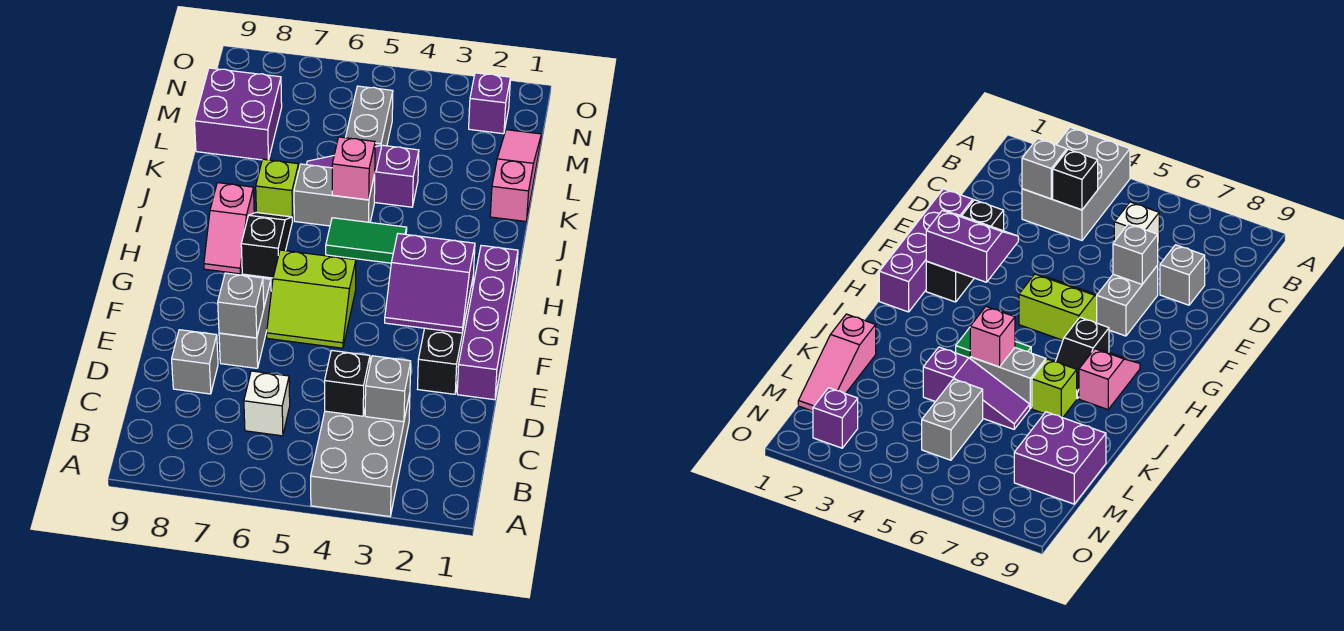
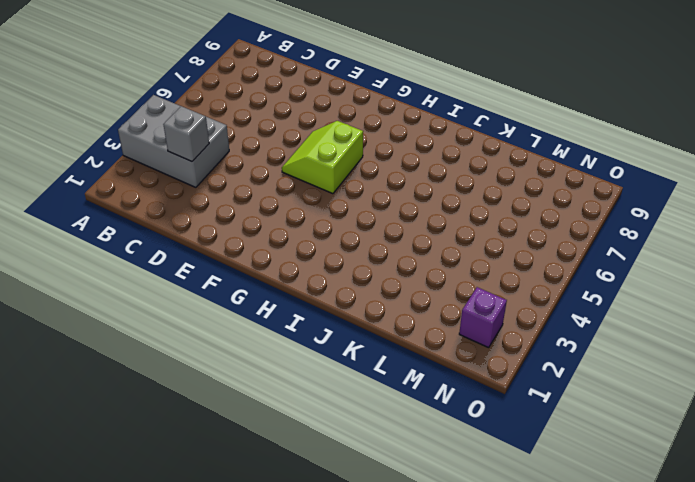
none -> white 1x1 brick [244,371,290,436]
none -> grey 1x1 brick [172,330,218,394]
none -> purple 1x4 brick [457,245,518,400]

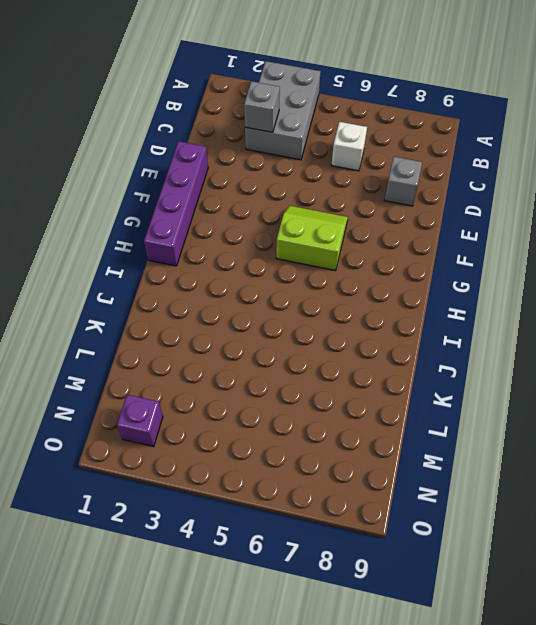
none -> black 1x3 brick [418,280,473,394]
none -> grey 1x2 brick [219,278,271,368]
none -> black 1x2 slope [241,212,292,278]

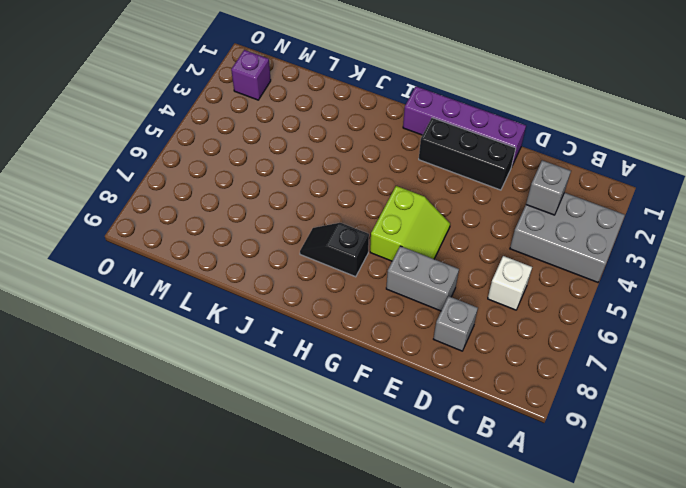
none -> pink 1x2 slope [204,183,254,274]
none -> green 1x2 tile [326,218,407,263]
none -> grey 1x2 brick [294,164,375,226]

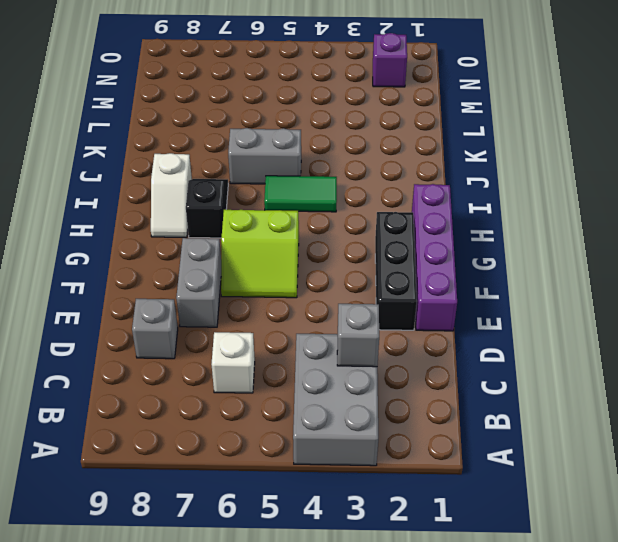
white 1x2 slope [151,153,192,237] -> pink 1x2 slope [204,183,254,274]
none -> lime 1x1 brick [256,159,299,221]
none -> pink 1x3 slope [490,130,541,221]
none -> purple 1x3 slope [306,145,419,207]

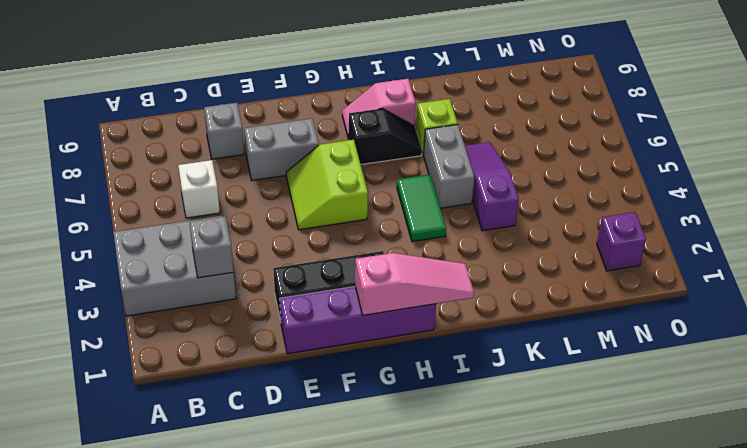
pink 1x3 slope [355,253,474,315] -> pink 1x3 slope moved to [490,130,541,221]
none -> grey 1x2 brick [346,86,393,147]
none -> purple 2x2 brick [195,68,282,160]
none -> black 1x1 brick [325,350,370,416]

